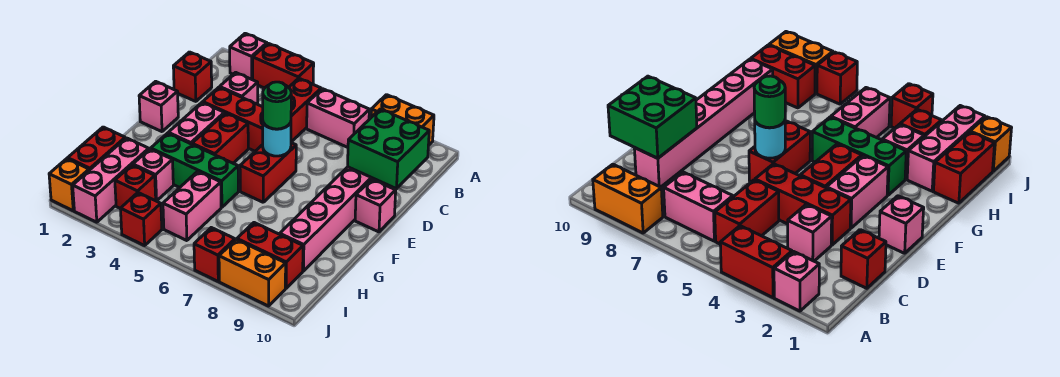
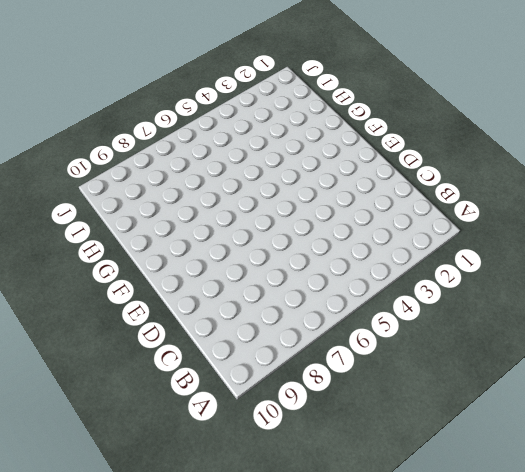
none -> pink 1x1 brick [230,33,267,80]
none -> red 1x2 brick [253,43,314,88]
none -> orange 1x2 brick [371,95,434,146]

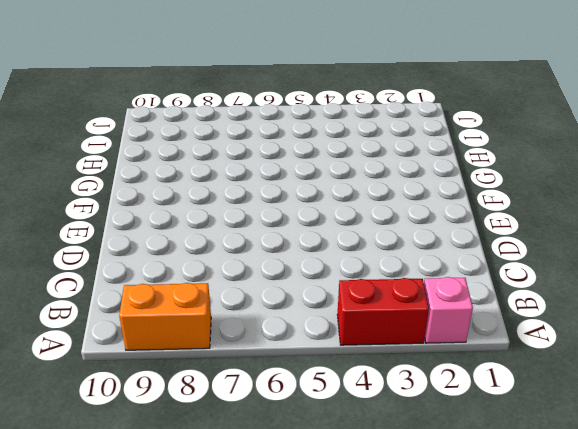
none -> red 1x2 brick [289,78,321,142]
none -> pink 1x2 brick [307,89,369,147]
none -> red 1x1 brick [173,52,212,101]

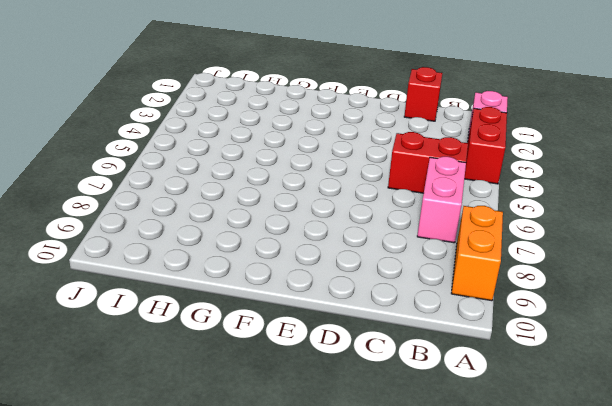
none -> pink 1x1 brick [220,72,258,104]
none -> pink 1x6 brick [280,167,389,271]
none -> red 1x3 brick [203,87,263,151]

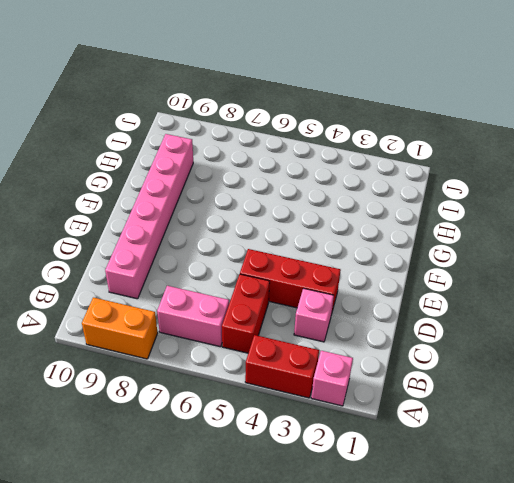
none -> red 1x1 brick [173,52,212,101]
none -> pink 1x1 brick [139,81,178,132]
none -> pink 1x2 brick [168,102,224,144]

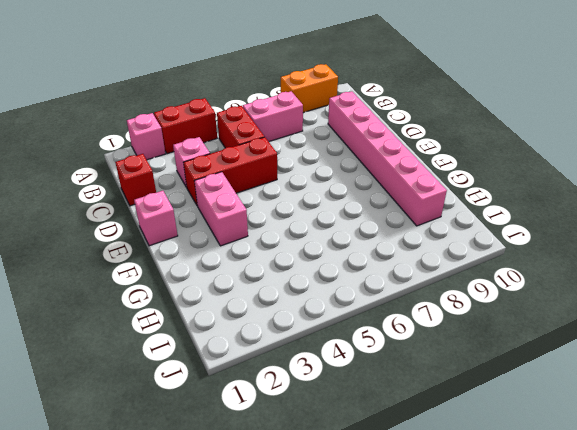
none -> red 1x2 brick [192,113,248,163]
none -> red 1x2 brick [240,143,296,202]
none -> pink 1x1 brick [355,179,396,232]

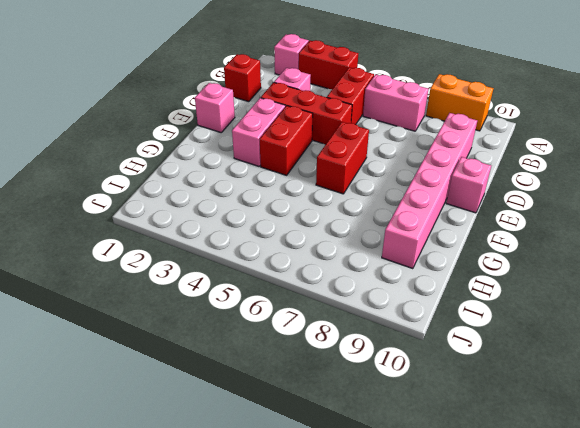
none -> green 1x3 brick [151,133,238,207]
none -> red 1x2 brick [68,127,125,170]
none -> pink 1x3 brick [73,138,149,222]

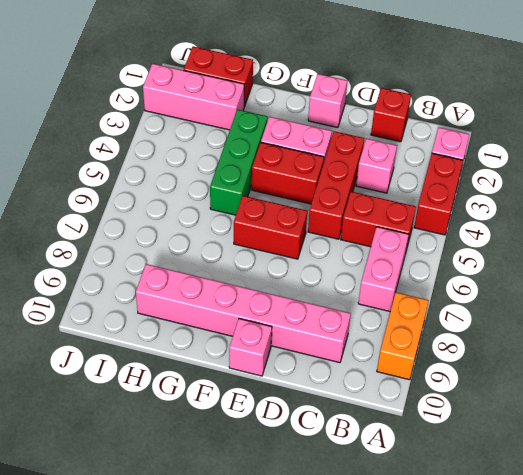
none -> pink 1x1 brick [133,149,173,201]
none -> pink 1x2 brick [163,171,221,241]
none -> red 1x1 brick [115,165,156,208]

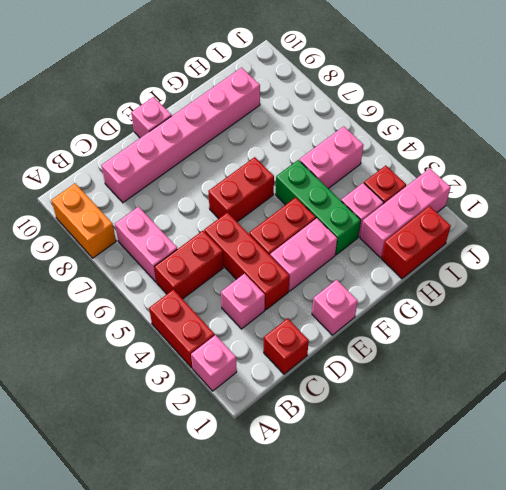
none -> red 1x2 brick [237,223,303,288]
none -> orange 1x1 brick [49,159,89,211]
none -> red 1x1 brick [120,193,162,246]

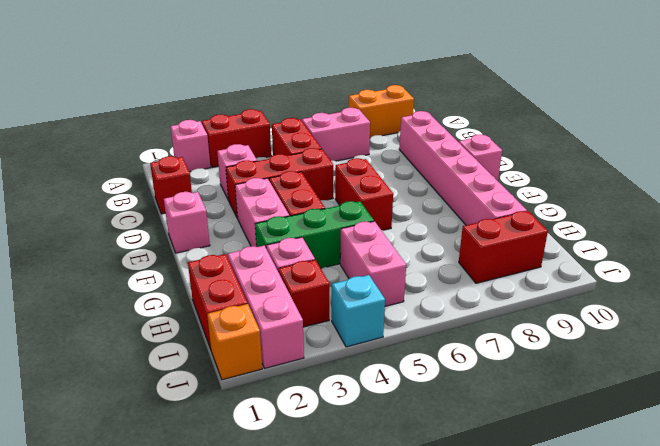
cyan 1x1 brick [332,275,385,347] -> red 1x1 brick [120,193,162,246]
none -> red 1x1 brick [194,228,235,281]
none -> orange 1x2 brick [219,239,286,306]
none -> green 2x2 brick [348,109,429,189]

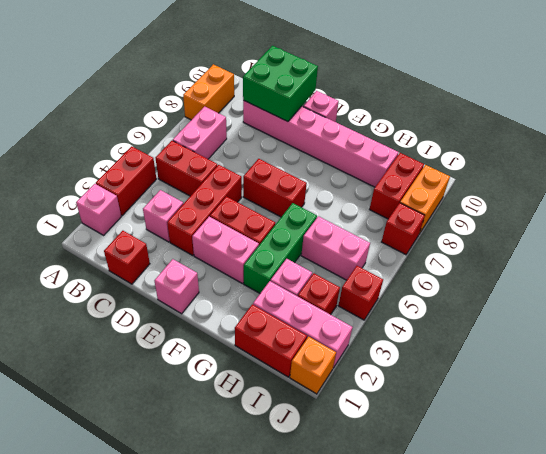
none -> cyan 1x1 round brick [263,123,291,156]
none -> green 1x1 round brick [263,82,291,129]

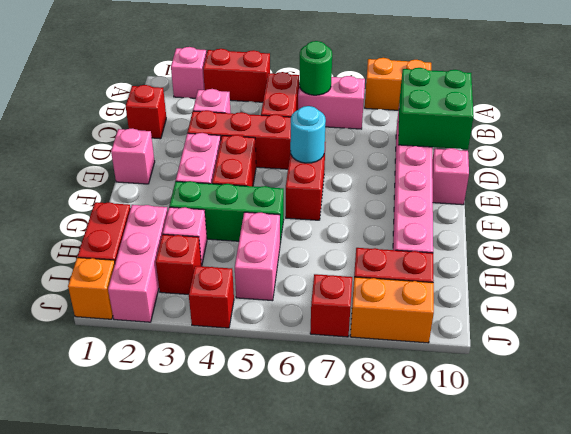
green 1x1 round brick [299,41,332,95] -> green 1x1 round brick moved to [263,82,291,129]

